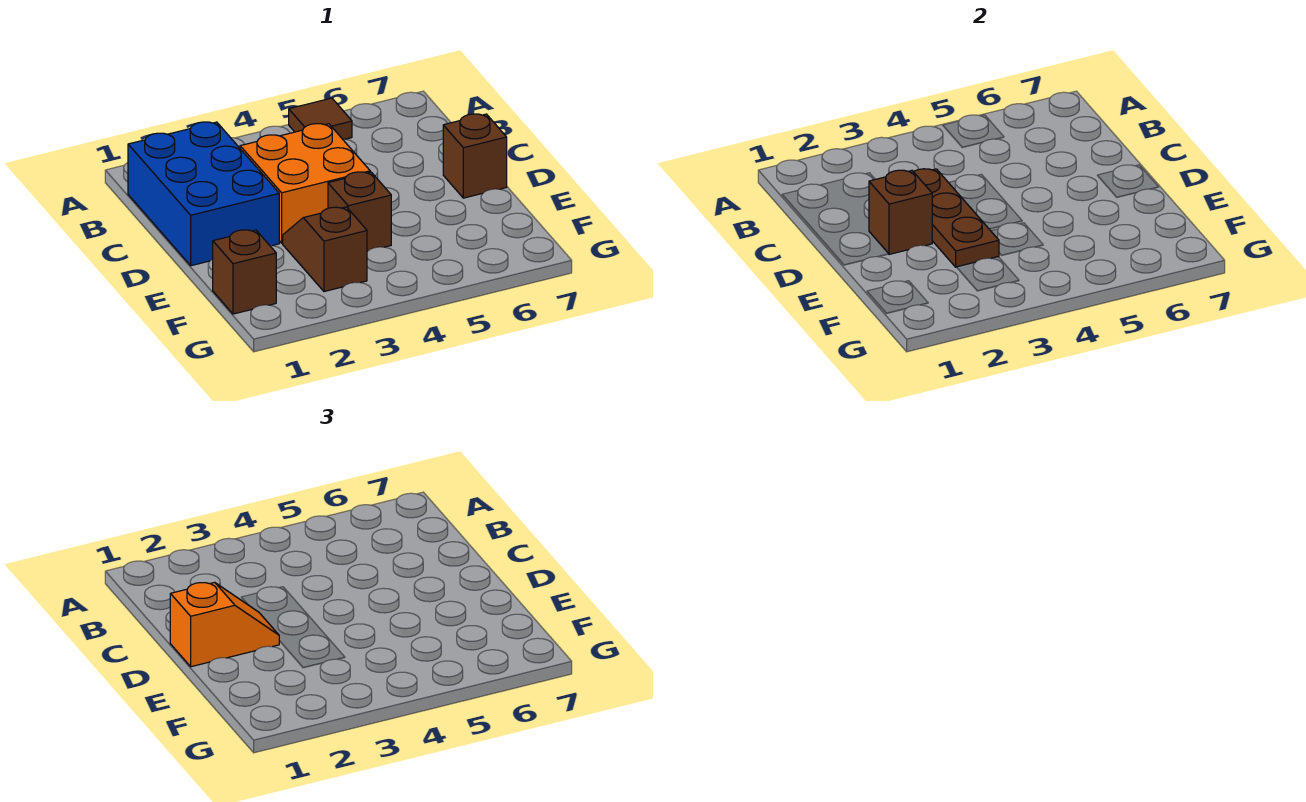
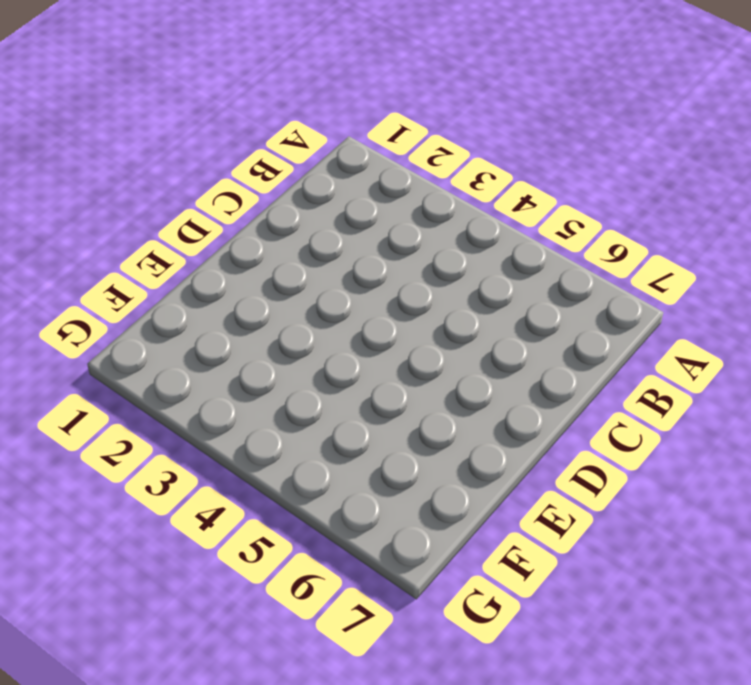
none -> brown 1x1 tile [289,98,352,139]
none -> blue 2x3 brick [128,122,279,266]

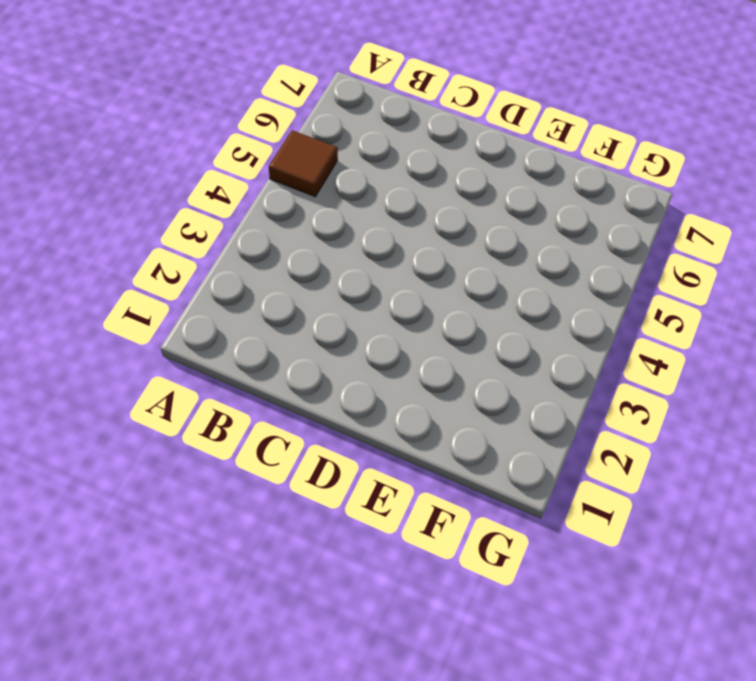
none -> blue 2x3 brick [128,122,279,266]
none -> orange 2x2 brick [240,124,370,243]

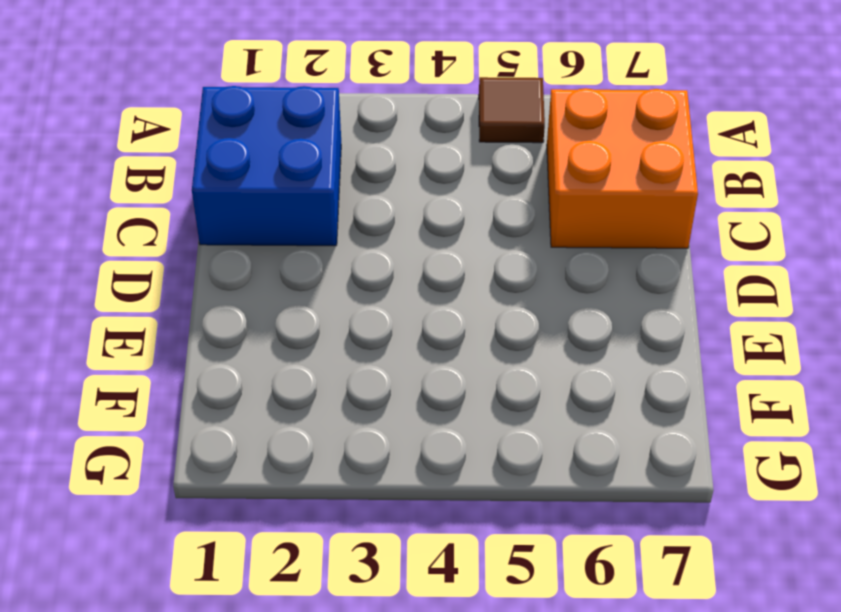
blue 2x2 brick [192,86,341,246] -> blue 2x3 brick [128,122,279,266]
orange 2x2 brick [547,88,698,248] -> orange 2x2 brick moved to [240,124,370,243]
none -> brown 1x1 brick [443,114,507,198]
none -> brown 1x2 slope [283,207,367,291]

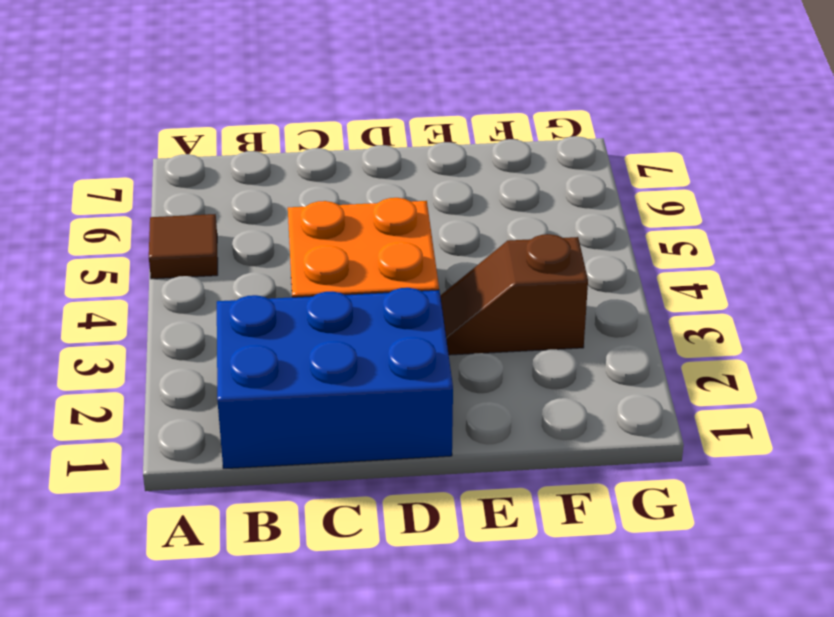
none -> brown 1x1 brick [443,114,507,198]
none -> brown 1x1 brick [328,172,391,251]

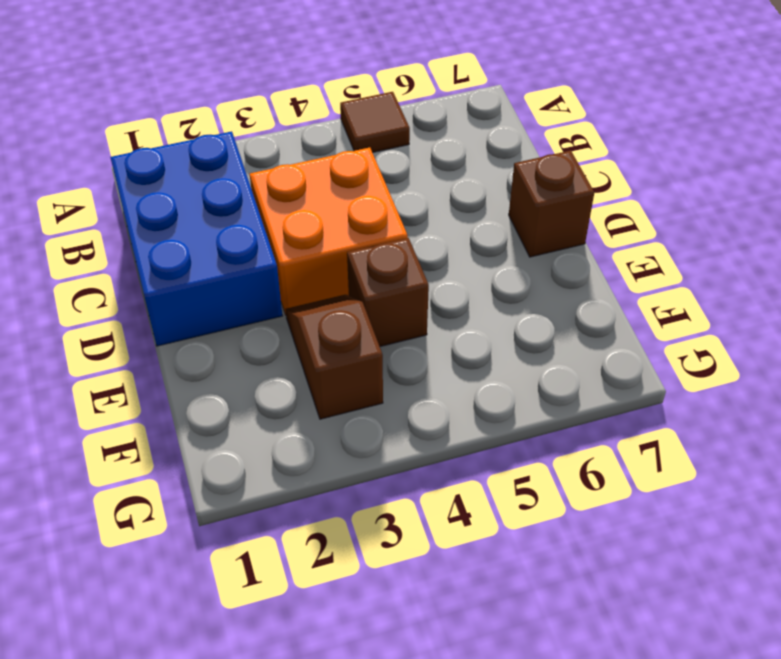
none -> brown 1x1 brick [213,230,276,314]
none -> brown 1x3 plate [914,169,999,267]

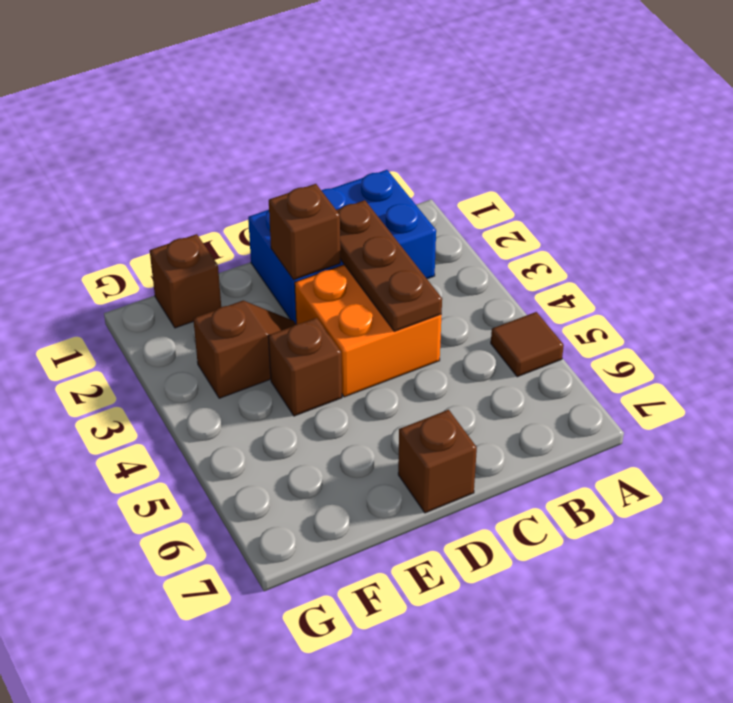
brown 1x3 plate [337,200,442,331] -> brown 1x3 plate turned to [914,169,999,267]
none -> orange 1x2 slope [170,582,279,667]

